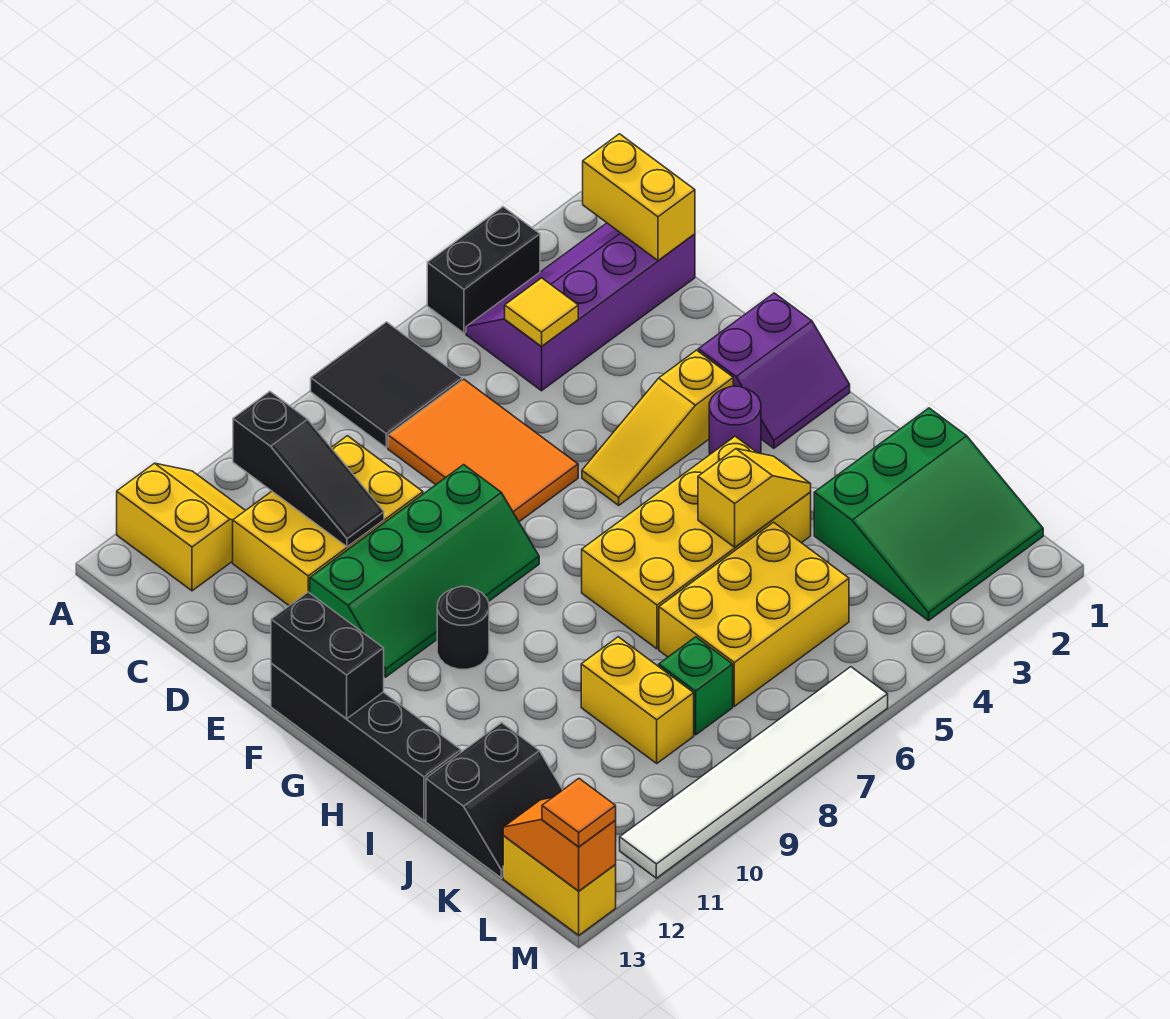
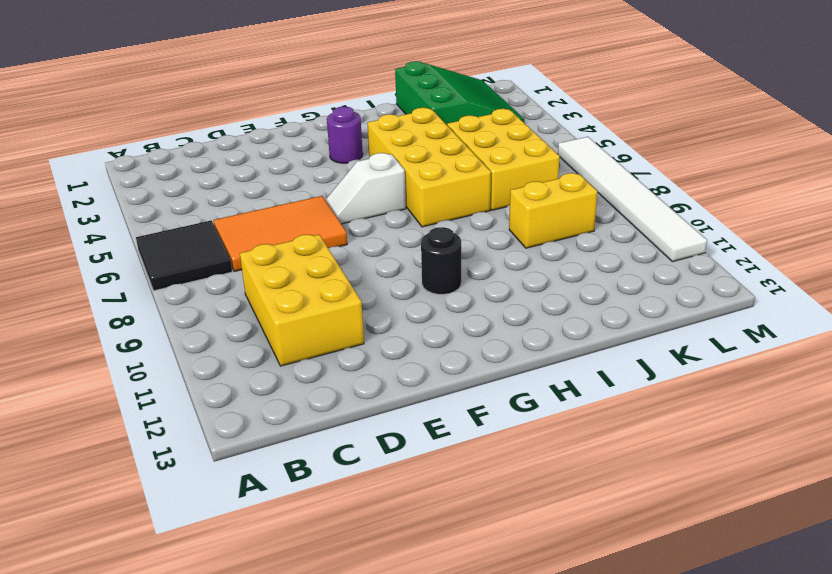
white 1x2 slope [326,153,406,224] -> none
none -> black 1x2 brick [427,207,540,333]
none -> yellow 2x2 slope [117,463,246,591]
none -> purple 2x4 slope [466,223,695,391]

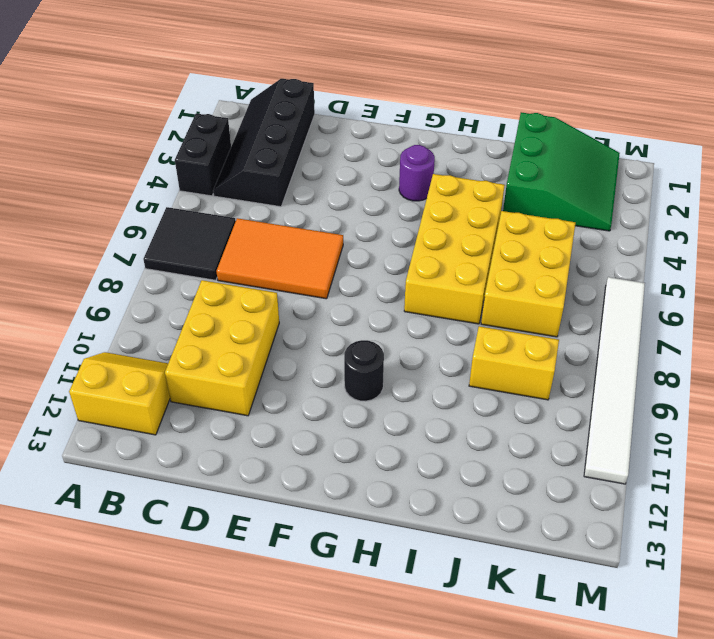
black 2x4 slope [213,79,315,207] -> purple 2x4 slope [466,223,695,391]
none -> green 2x4 slope [310,465,539,677]
none -> purple 2x2 slope [698,293,850,448]
none -> yellow 1x3 slope [582,350,733,505]

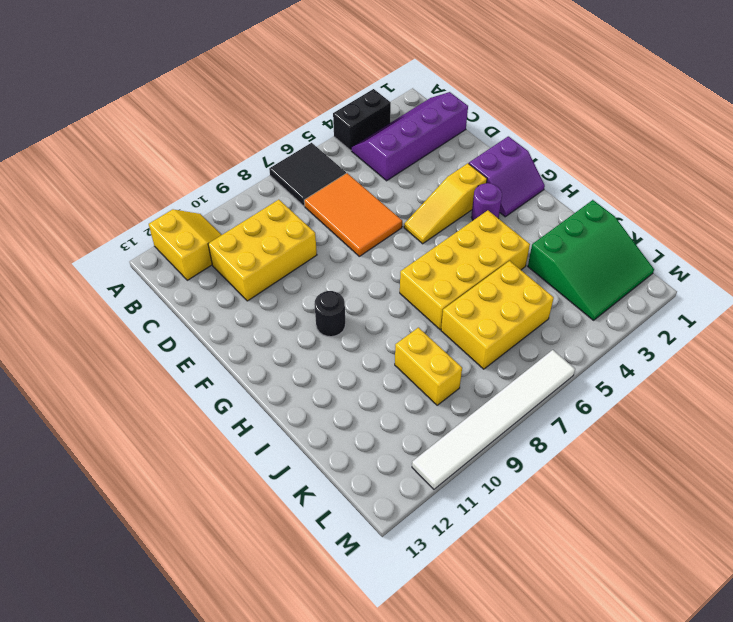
none -> green 2x4 slope [310,465,539,677]
none -> black 1x4 brick [271,663,461,820]
none -> black 2x2 slope [426,723,563,878]

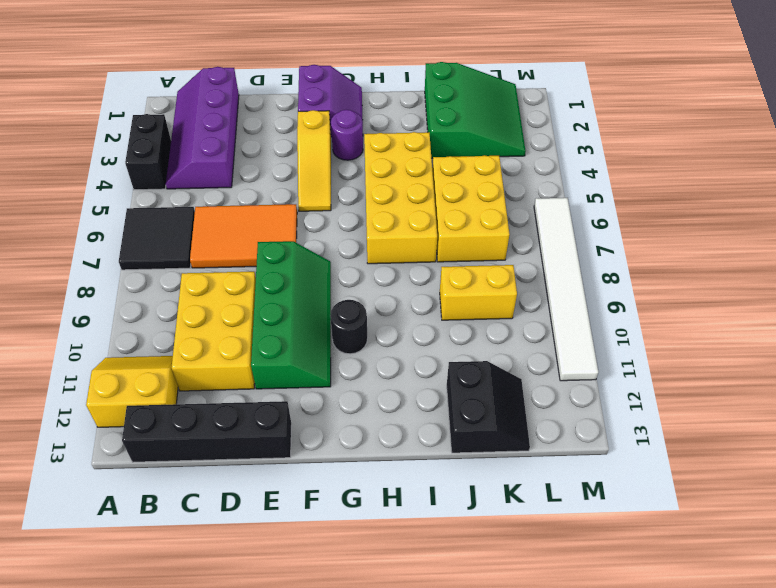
black 1x4 brick [122,401,291,462] -> black 1x4 brick moved to [271,663,461,820]
none -> green 1x1 brick [659,637,733,735]
none -> yellow 1x2 brick [503,836,616,935]
none -> yellow 1x2 brick [583,134,695,260]

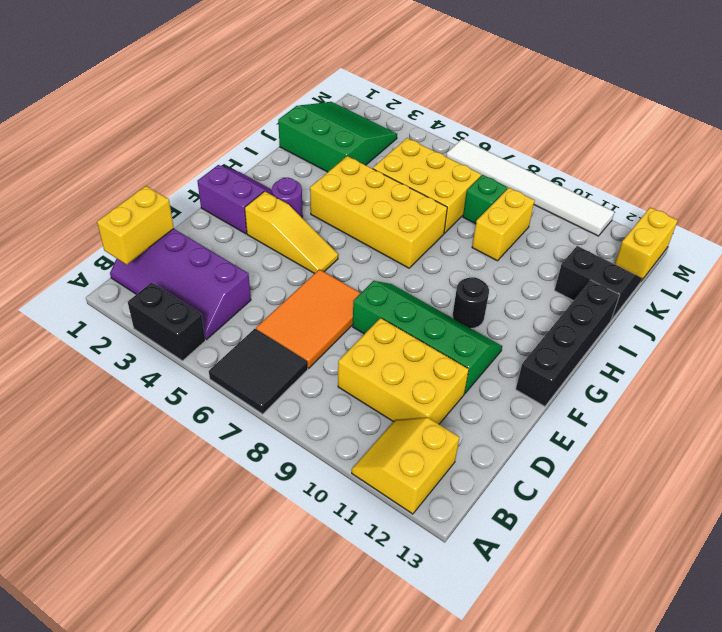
none -> black 1x3 slope [233,391,384,547]
none -> yellow 1x1 tile [505,278,578,346]
none -> black 1x2 brick [271,592,384,719]

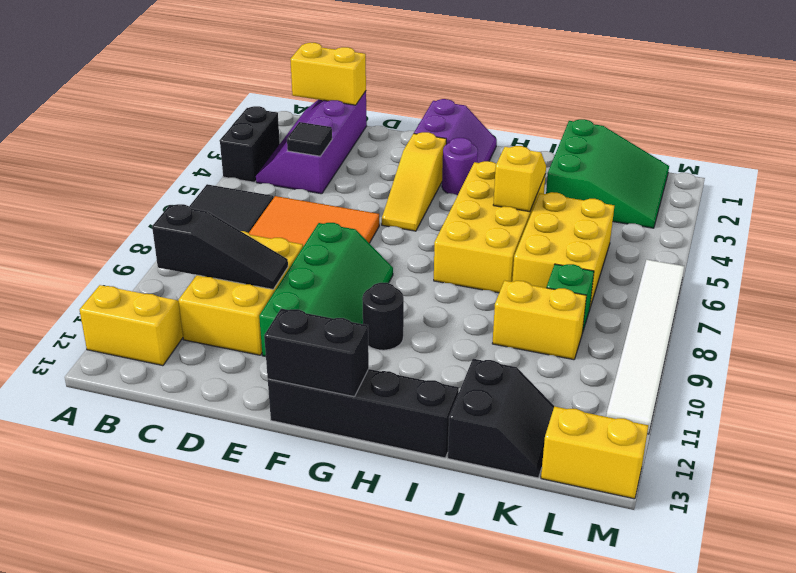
black 1x1 tile [287,122,332,156] -> yellow 1x1 tile [505,278,578,346]
none -> orange 1x2 slope [503,798,616,891]
none -> orange 1x1 tile [542,779,616,847]

